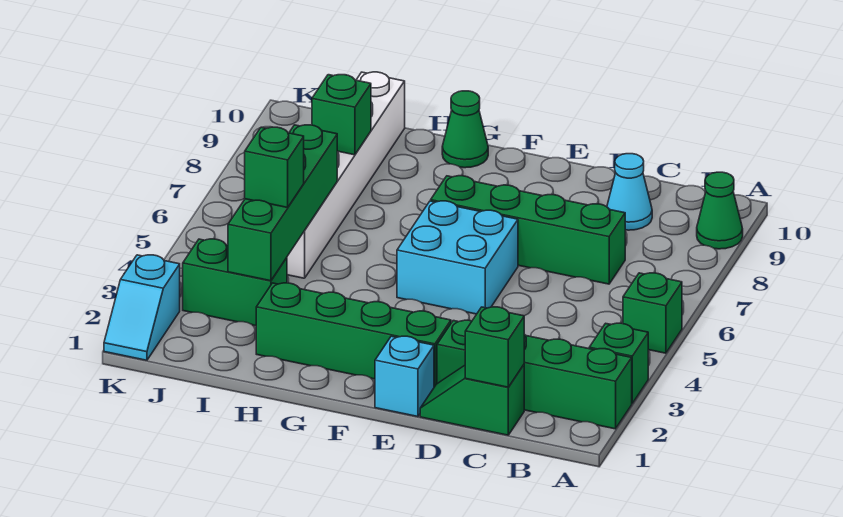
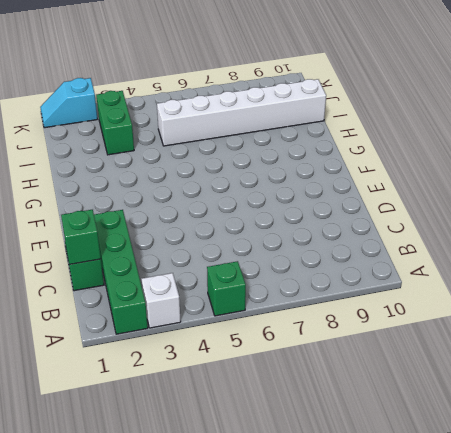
white 1x1 brick [141,273,181,328] -> green 1x1 brick [589,323,648,403]
none -> green 1x1 cone [697,172,743,249]
none -> green 1x4 brick [431,176,625,284]
none -> cyan 1x1 cone [607,154,652,230]

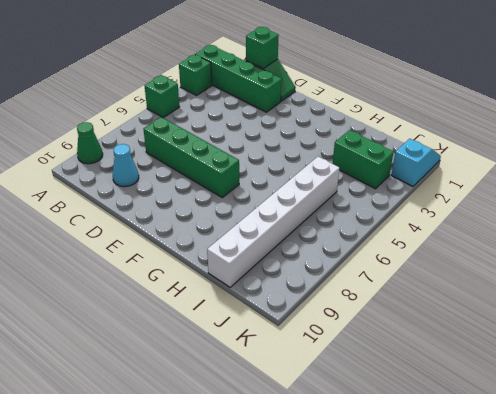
none -> cyan 1x1 brick [375,336,434,417]
none -> green 1x4 brick [256,283,451,387]
none -> cyan 2x2 brick [397,201,518,314]

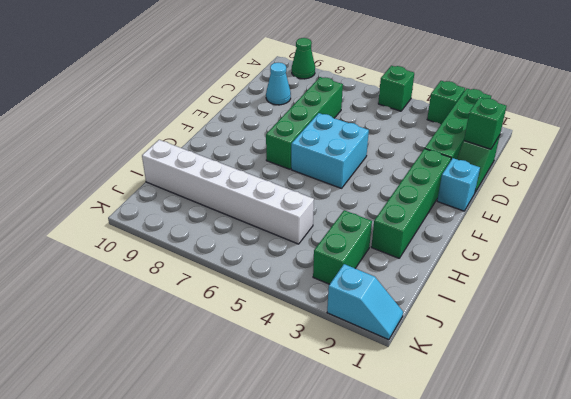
none -> green 1x1 cone [442,91,488,168]
none -> green 1x4 brick [228,125,337,281]
none -> green 1x1 brick [312,75,371,155]

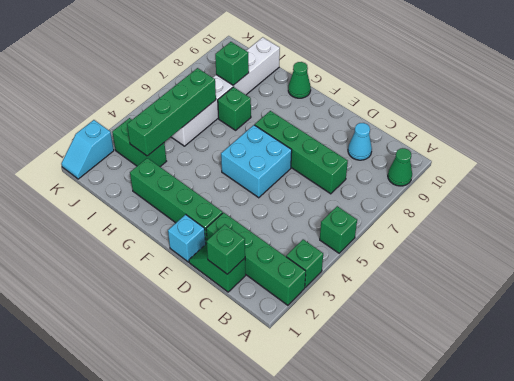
green 1x1 brick [218,87,251,130] -> green 1x1 brick moved to [245,127,304,208]

